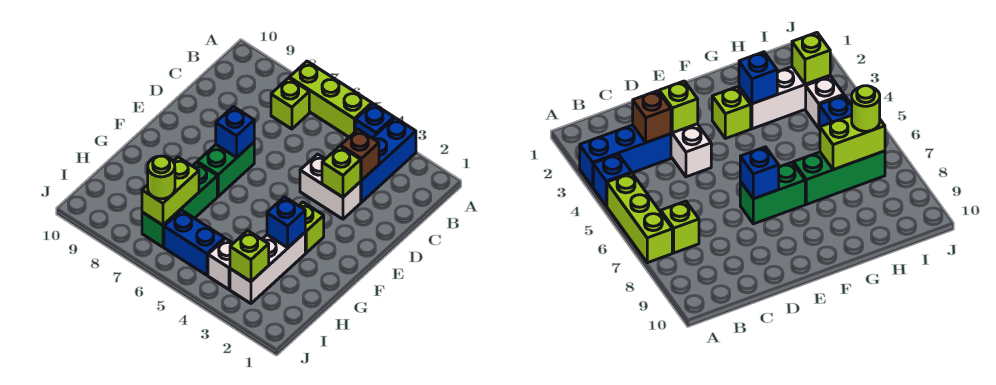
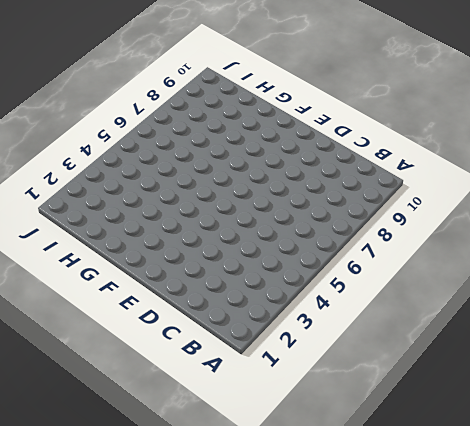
none -> blue 1x3 brick [360,118,416,202]
none -> blue 1x1 brick [355,104,394,138]
none -> lime 1x3 brick [289,61,372,137]

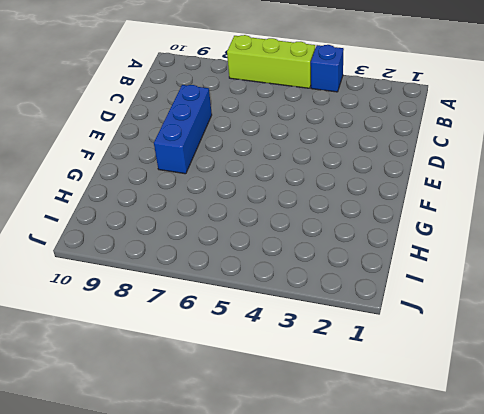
blue 1x3 brick [154,85,212,174] -> blue 1x3 brick moved to [360,118,416,202]
none -> lime 1x1 brick [271,78,309,129]
none -> white 1x2 brick [300,154,361,219]
none -> green 1x2 brick [197,142,254,196]

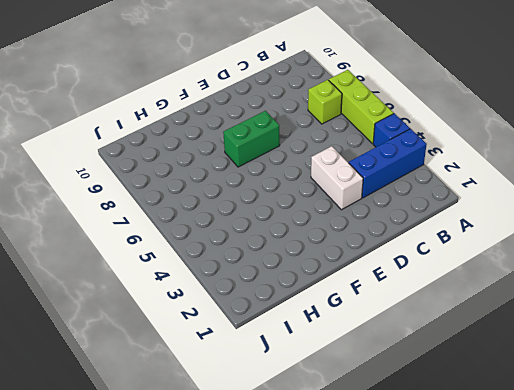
none -> lime 1x1 brick [299,202,324,253]
none -> white 1x3 brick [230,233,305,304]
none -> green 1x3 brick [142,162,217,247]

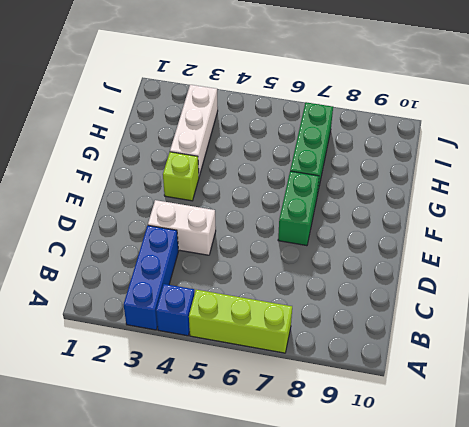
none -> lime 1x1 brick [271,78,309,129]
none -> white 1x1 brick [208,238,233,289]
none -> blue 1x2 brick [164,210,225,275]

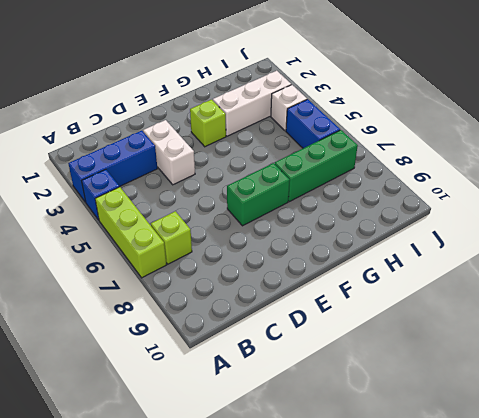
none -> brown 1x1 brick [341,129,379,181]
none -> lime 1x1 brick [322,146,361,197]
none -> blue 1x1 brick [216,107,254,157]

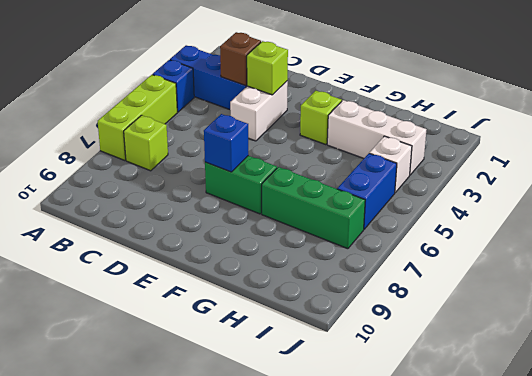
none -> blue 1x1 brick [267,197,305,248]
none -> lime 1x2 brick [142,157,199,225]
none -> lime 1x1 brick [230,231,269,282]

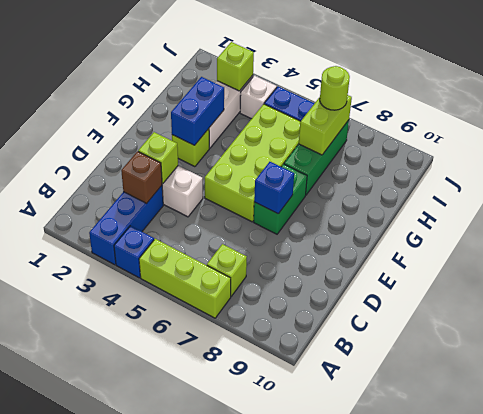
lime 2x4 brick [205,104,301,222] -> none
blue 1x2 brick [171,77,224,145] -> blue 1x1 brick [267,197,305,248]

